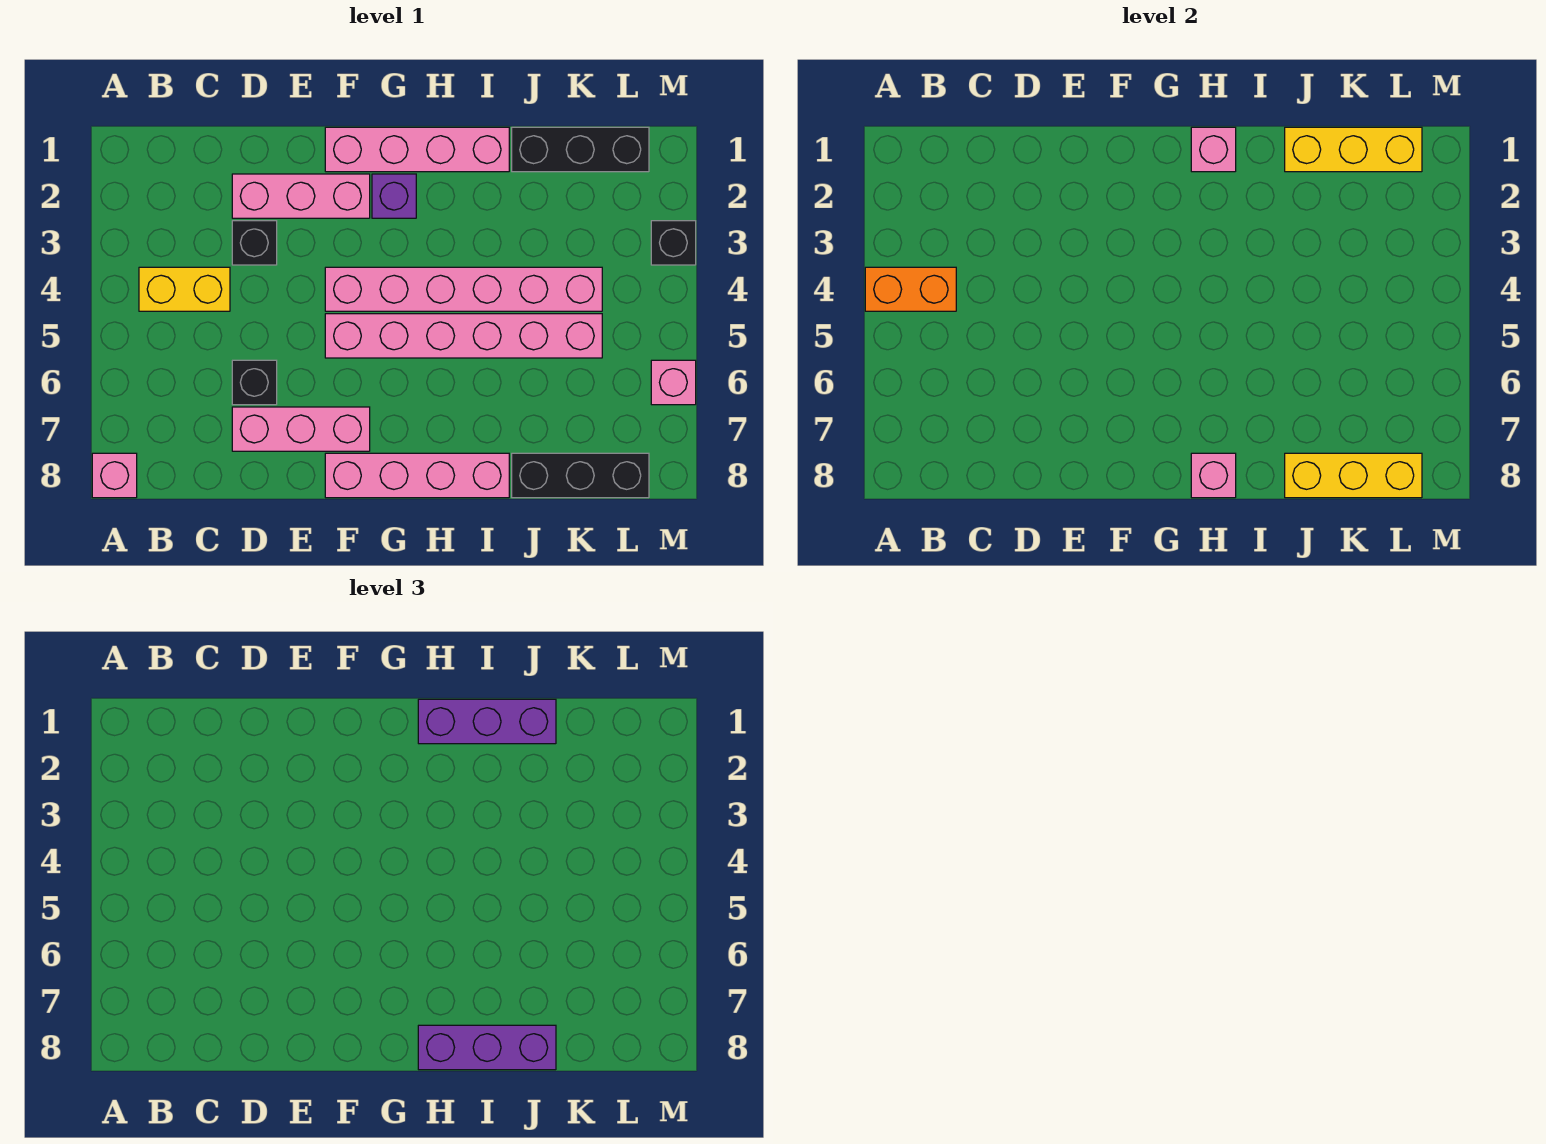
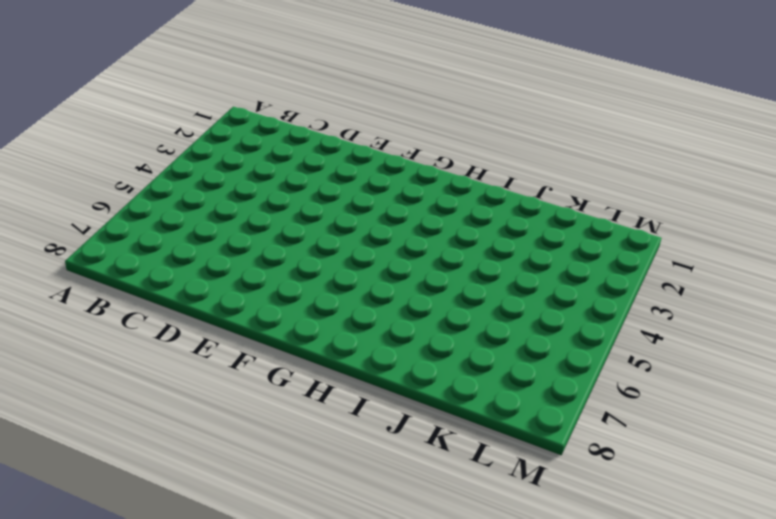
none -> pink 1x1 brick [92,453,137,498]
none -> yellow 1x2 brick [139,267,230,311]
none -> pink 1x3 brick [232,174,370,218]

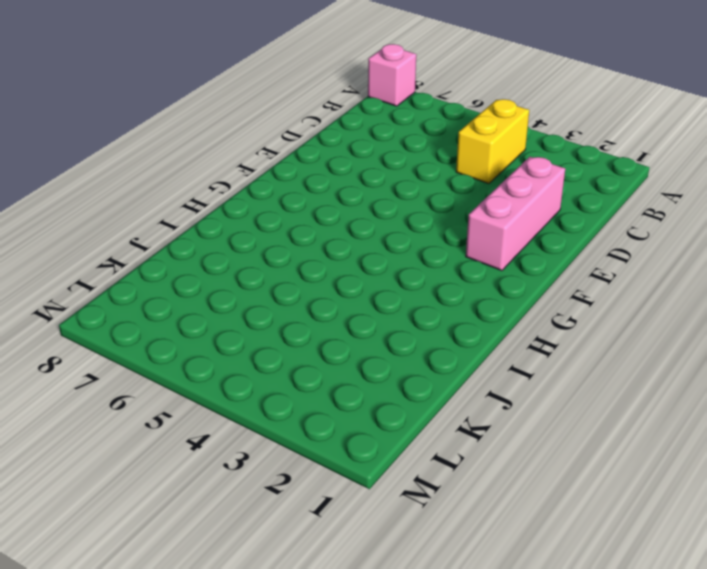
none -> black 1x1 brick [232,221,277,265]
none -> black 1x1 brick [232,360,277,405]
none -> pink 1x3 brick [232,407,370,451]

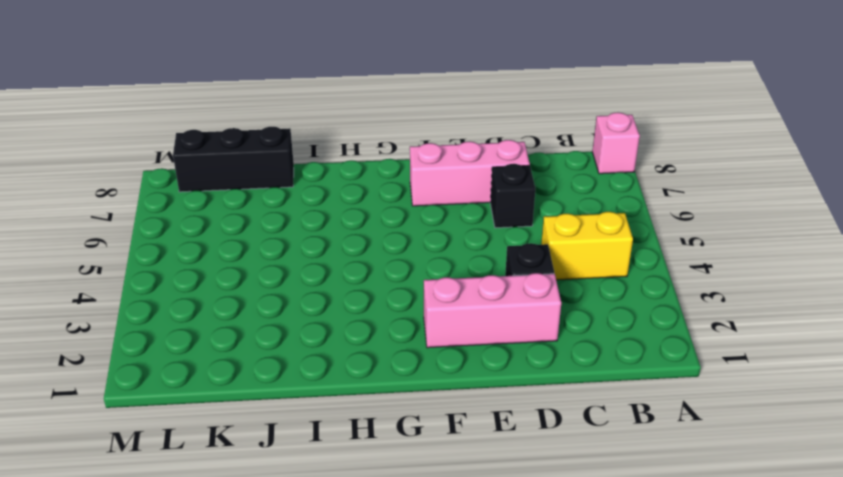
none -> pink 1x4 brick [325,127,509,172]
none -> pink 1x6 brick [325,267,602,311]
none -> pink 1x6 brick [325,314,602,358]

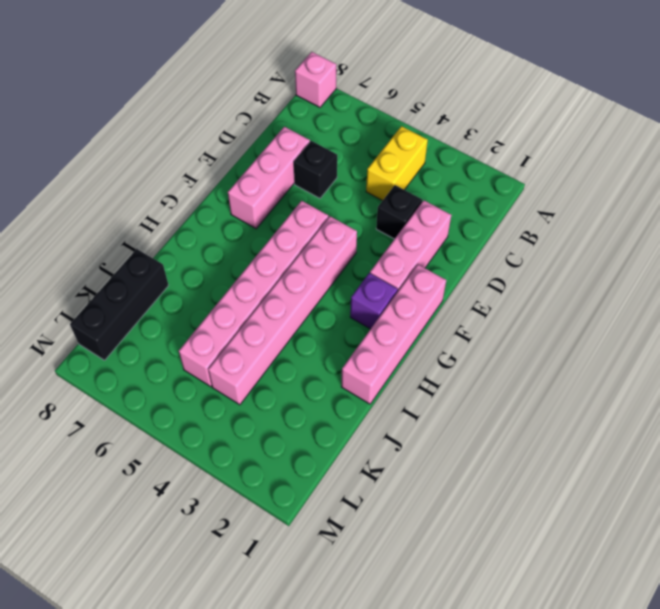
none -> pink 1x4 brick [325,453,509,498]
none -> black 1x3 brick [512,127,649,172]
none -> black 1x1 brick [651,221,696,265]

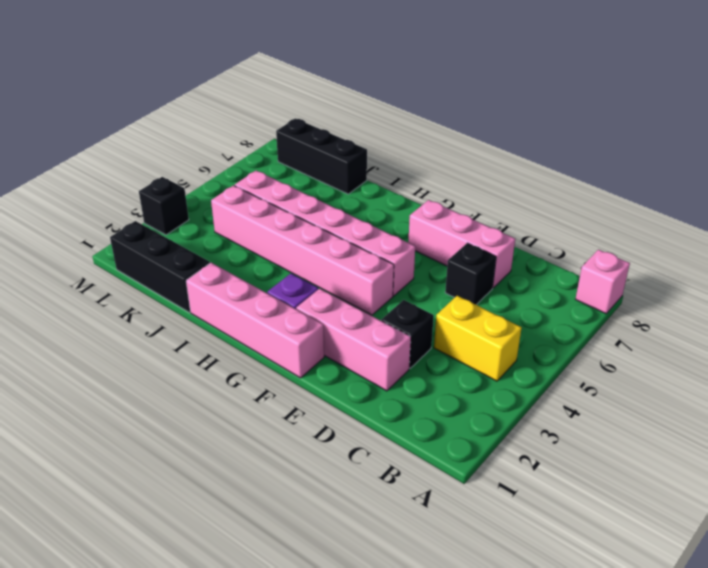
none -> pink 1x4 brick [325,453,509,498]
none -> pink 1x1 brick [651,360,696,405]
none -> orange 1x2 brick [865,267,956,311]

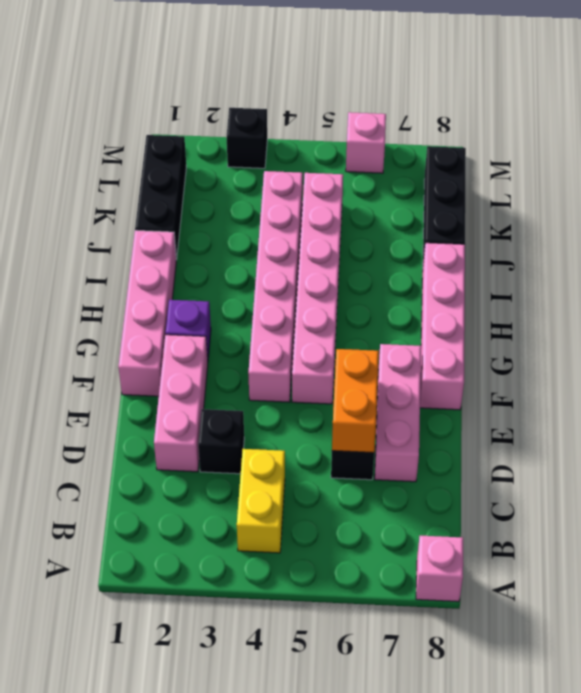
orange 1x2 brick [332,349,379,453] -> orange 1x2 brick moved to [865,267,956,311]
none -> pink 1x1 brick [1191,127,1236,172]
none -> pink 1x1 brick [1191,453,1236,498]
none -> yellow 1x3 brick [1285,127,1422,172]

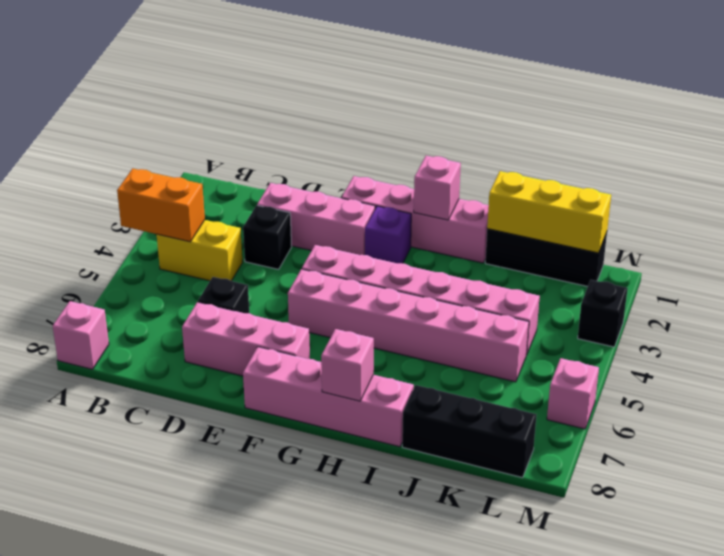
none -> yellow 1x3 brick [1285,453,1422,498]
none -> purple 1x3 brick [418,699,556,744]
none -> purple 1x3 brick [418,1025,556,1070]

